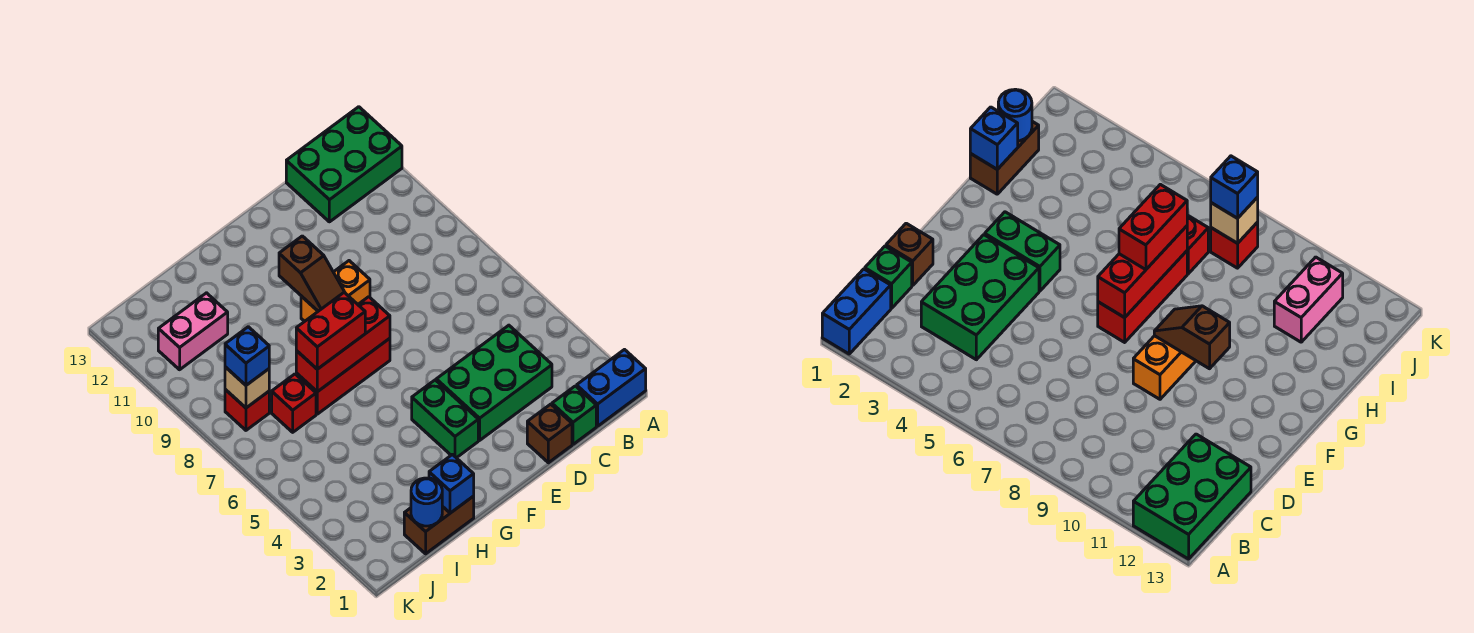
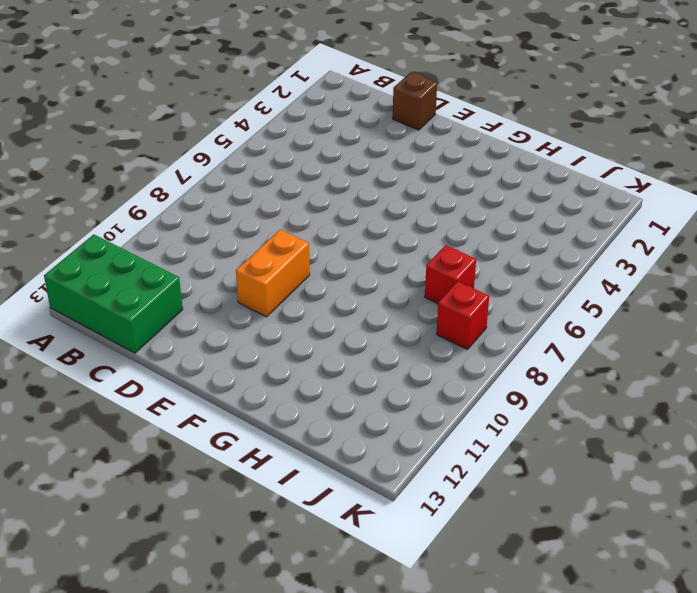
orange 1x2 brick [236,230,310,317] -> orange 1x2 brick turned to [301,261,370,321]
none -> blue 1x2 brick [577,350,646,426]
none -> green 1x1 brick [552,386,596,444]
none -> green 2x3 brick [436,325,552,440]

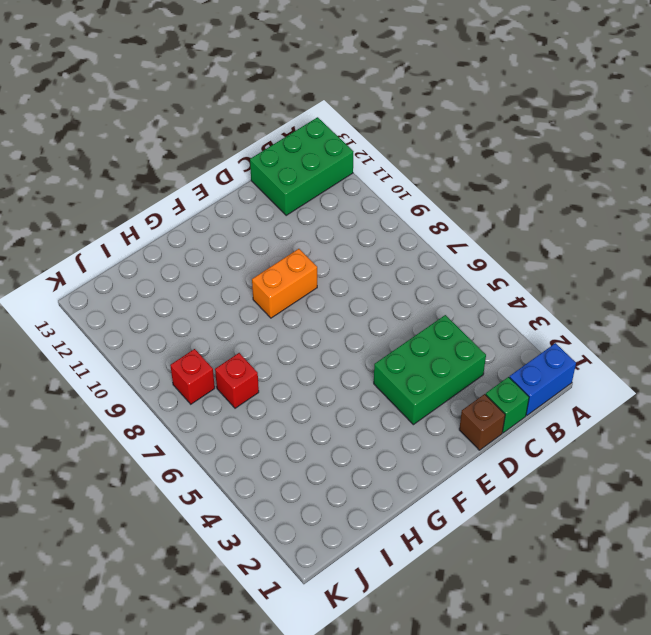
none -> green 1x2 brick [412,380,478,458]
none -> red 1x3 brick [296,338,390,414]
none -> brown 1x2 brick [404,496,474,554]

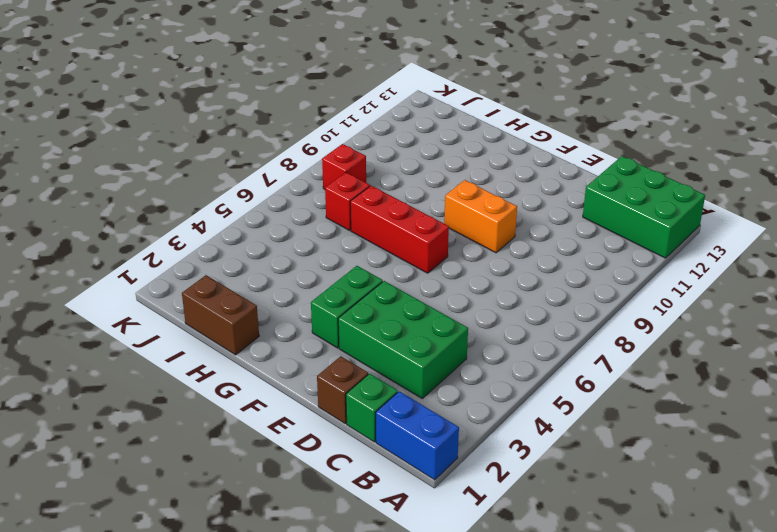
none -> pink 1x2 brick [158,293,228,370]
none -> red 1x3 brick [296,297,390,392]
none -> brown 1x2 slope [279,236,344,311]

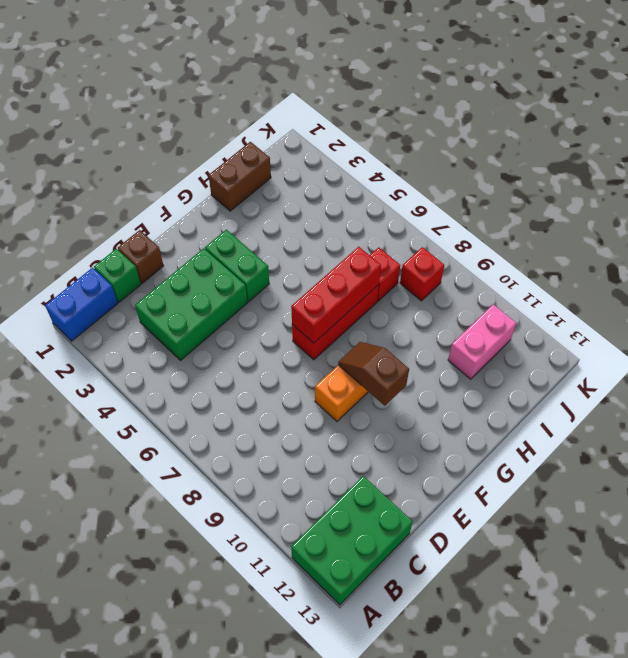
none -> blue 1x1 brick [429,455,474,513]
none -> blue 1x1 round brick [411,478,442,526]
none -> tan 1x1 brick [225,367,269,408]

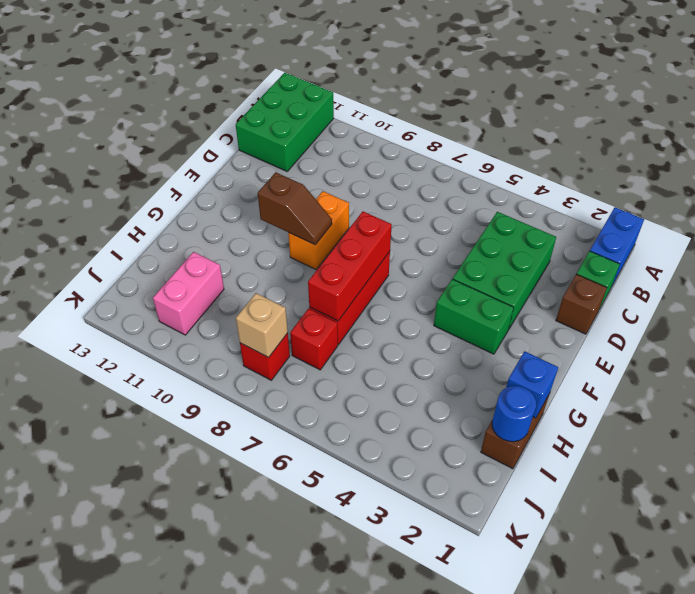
none -> red 1x2 brick [296,292,365,369]
none -> blue 1x1 brick [225,327,269,385]

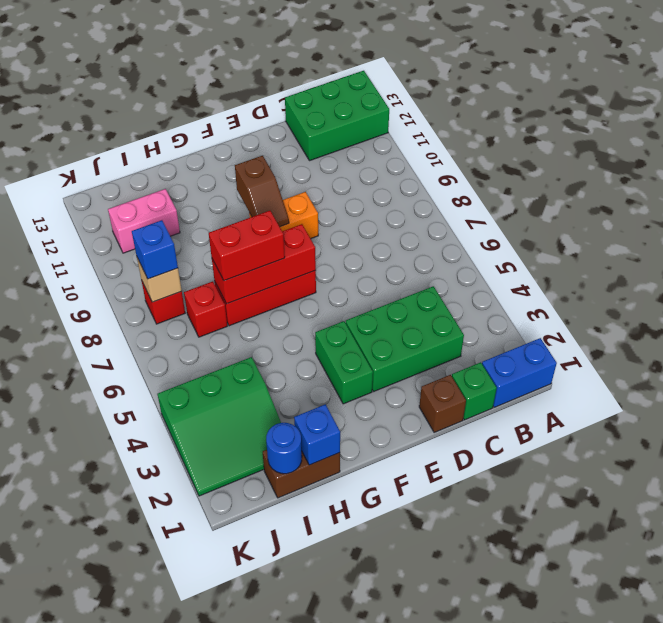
green 3x3 slope [158,357,281,496] -> none

